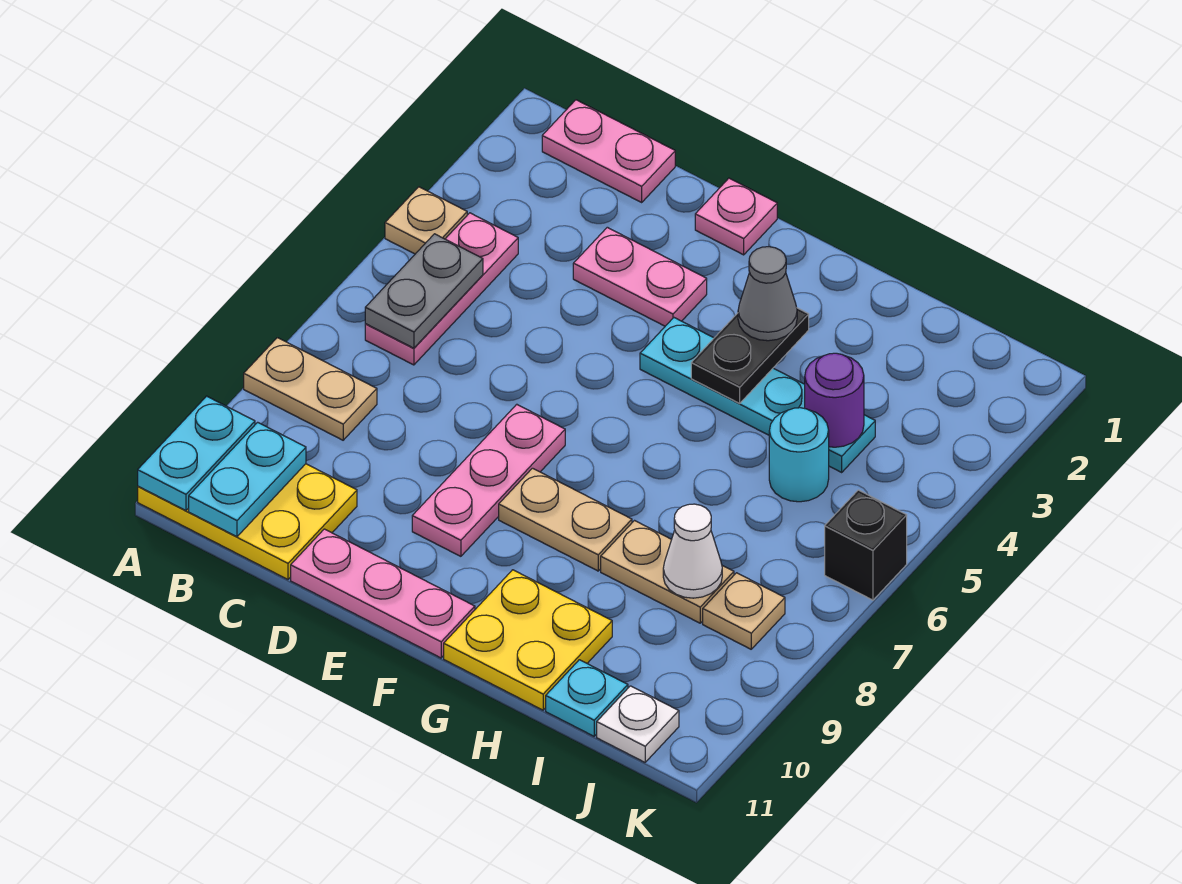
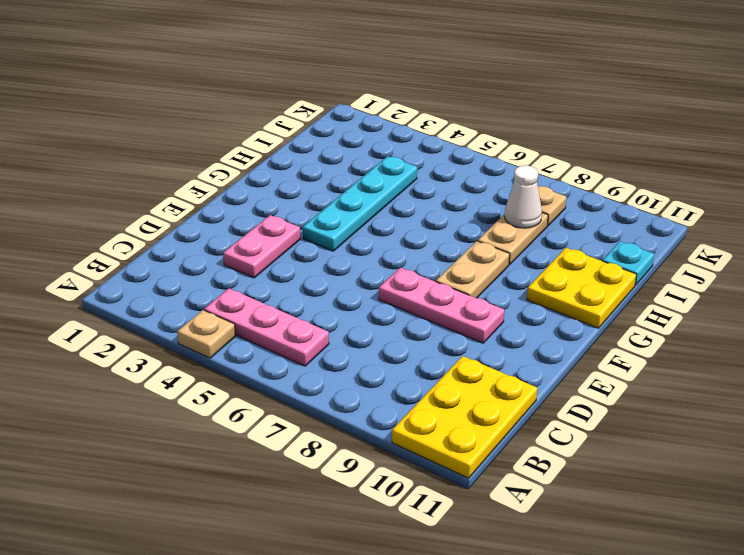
none -> tan 1x2 plate [244,338,377,440]
none -> pink 1x2 plate [542,100,675,202]
none -> pink 1x3 plate [291,529,475,658]

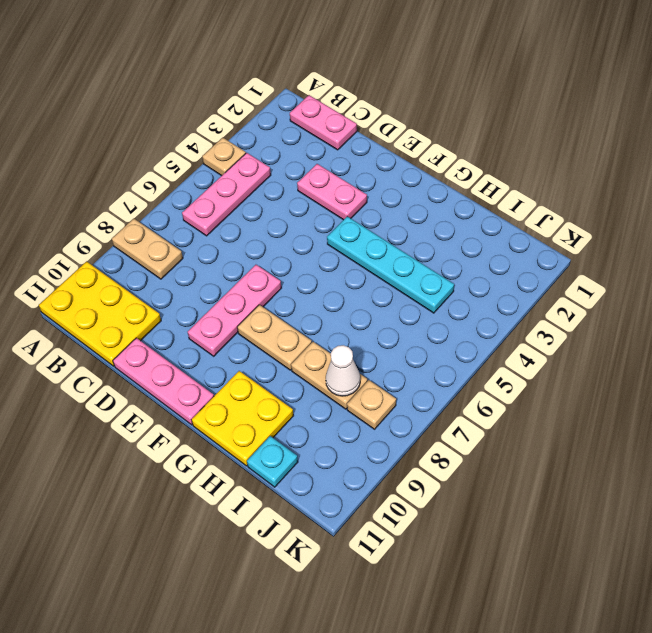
none -> pink 1x1 plate [695,178,777,255]
none -> cyan 1x1 round brick [769,408,829,502]
none -> white 1x1 plate [597,686,679,762]

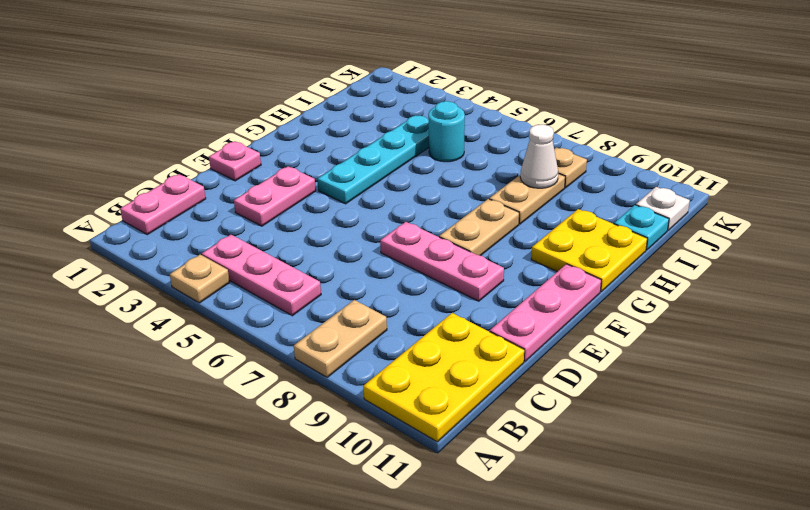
none -> black 1x1 brick [825,490,907,600]
none -> cyan 1x2 plate [138,396,255,511]
none -> grey 1x2 plate [365,234,483,348]

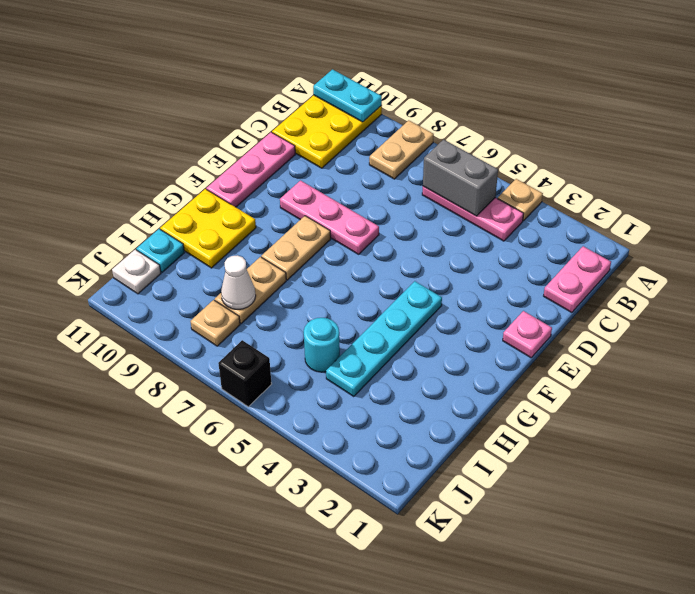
grey 1x2 brick [423,140,498,216] -> grey 1x2 plate [365,234,483,348]
none -> pink 1x2 plate [573,227,707,326]
none -> cyan 1x2 plate [189,422,306,537]
none -> black 1x2 plate [691,308,809,403]

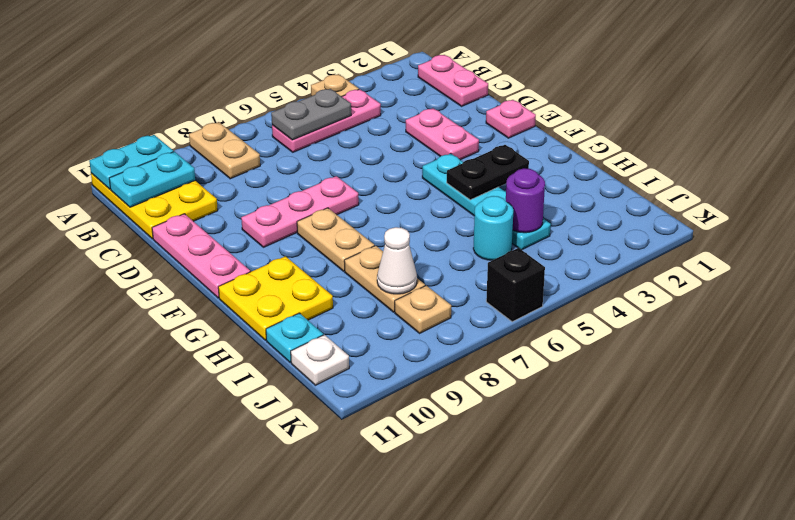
none -> grey 1x1 cone [738,247,797,341]

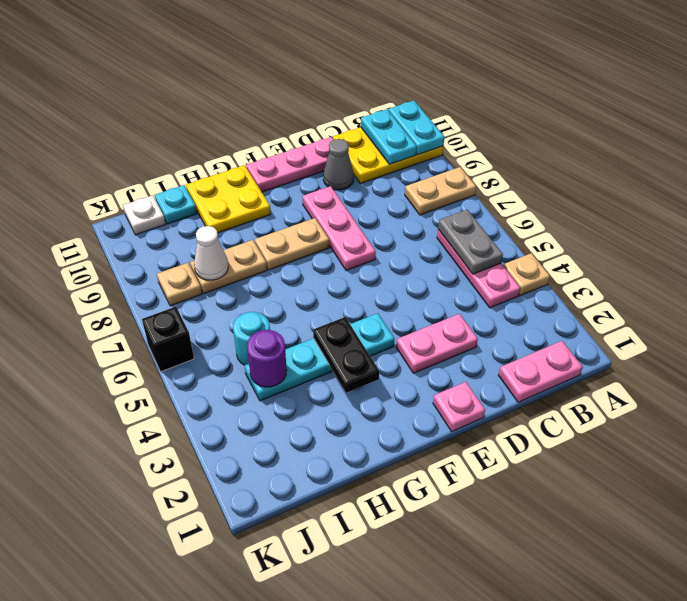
grey 1x1 cone [323,139,354,190] -> grey 1x1 cone moved to [738,247,797,341]

